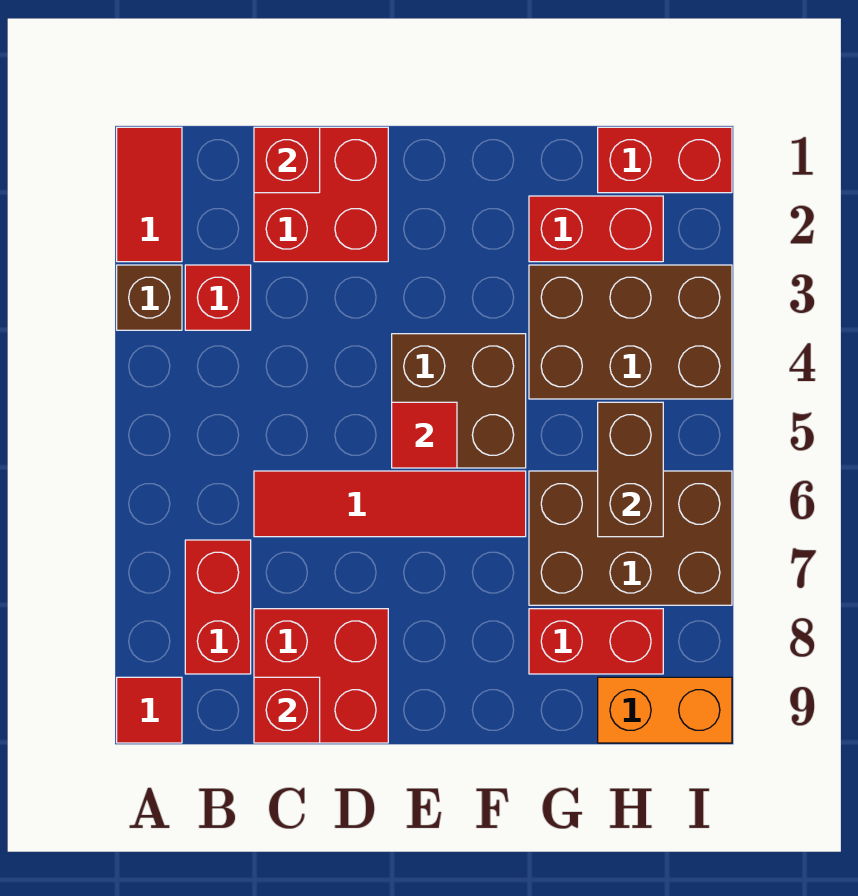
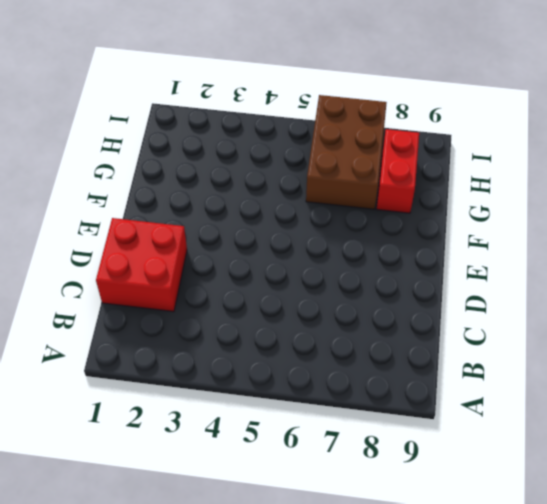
none -> red 1x2 tile [117,127,182,262]
none -> brown 1x1 brick [117,265,182,330]
none -> red 1x1 tile [117,677,182,743]

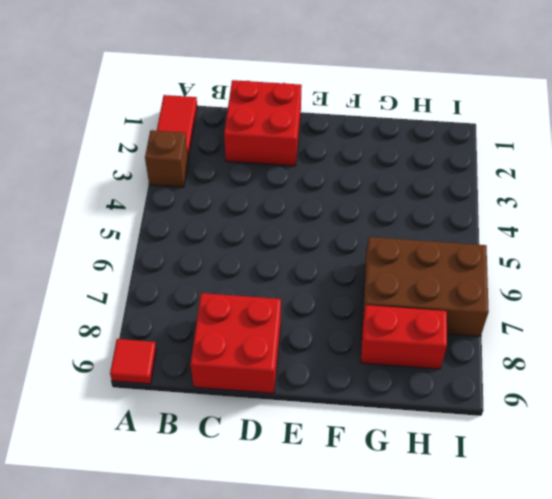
none -> red 1x1 brick [185,265,251,330]
none -> red 1x2 brick [185,540,251,674]
none -> red 1x4 tile [254,471,526,537]

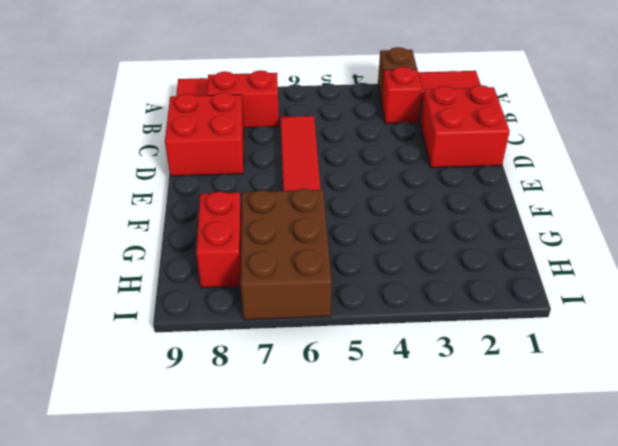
none -> brown 2x2 brick [392,334,526,468]
none -> red 1x2 brick [529,196,663,262]
none -> brown 2x3 brick [529,265,732,399]

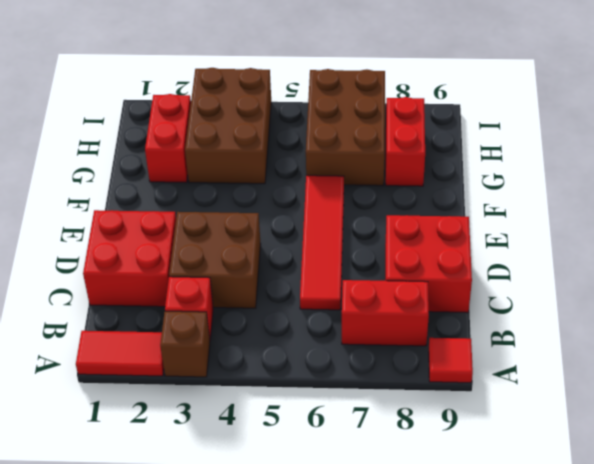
brown 2x2 brick [169,212,261,308] -> brown 2x2 brick moved to [392,334,526,468]
none -> red 1x2 brick [598,127,732,193]
none -> orange 1x2 brick [598,677,732,743]
none -> red 1x1 brick [254,127,320,193]

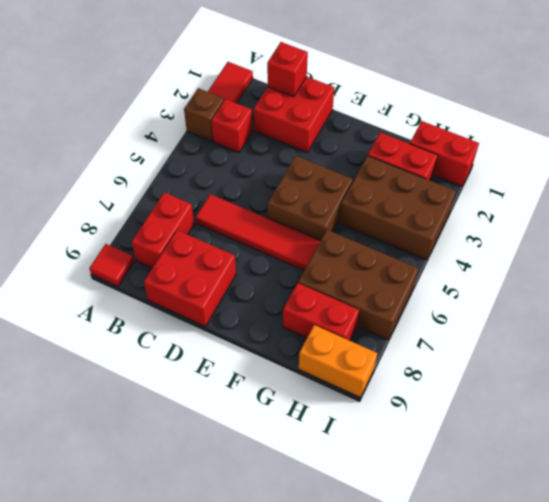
none -> red 1x1 brick [254,677,320,743]
none -> red 1x1 tile [392,402,457,468]
none -> brown 1x2 brick [598,402,663,537]

